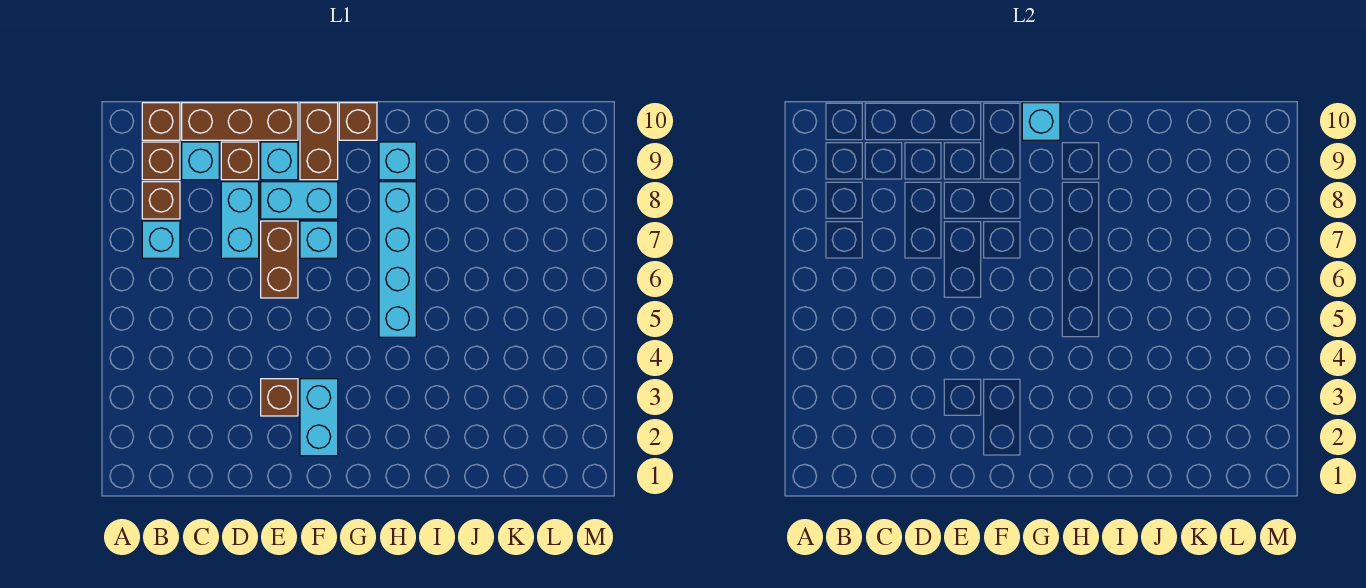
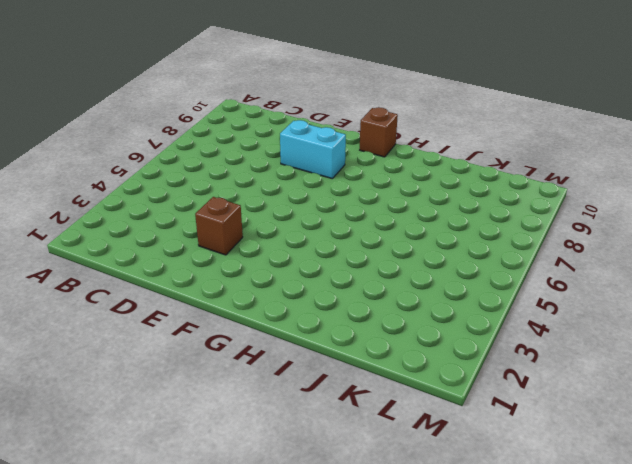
none -> cyan 1x1 brick [142,221,180,258]
none -> brown 1x1 brick [142,182,180,219]
none -> brown 1x1 brick [142,142,180,180]

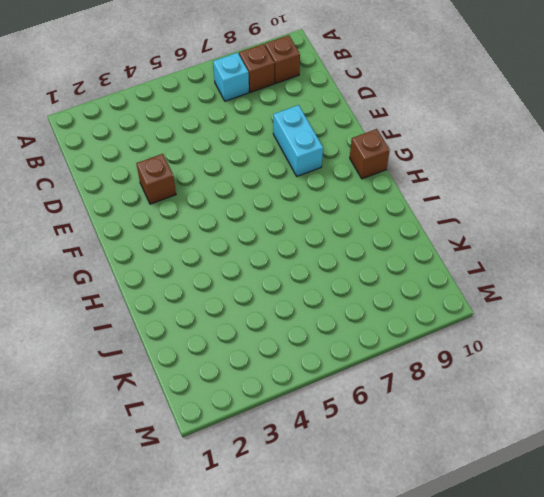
none -> brown 1x1 brick [142,103,180,140]
none -> cyan 1x1 brick [182,142,219,180]
none -> brown 1x3 brick [182,103,298,140]

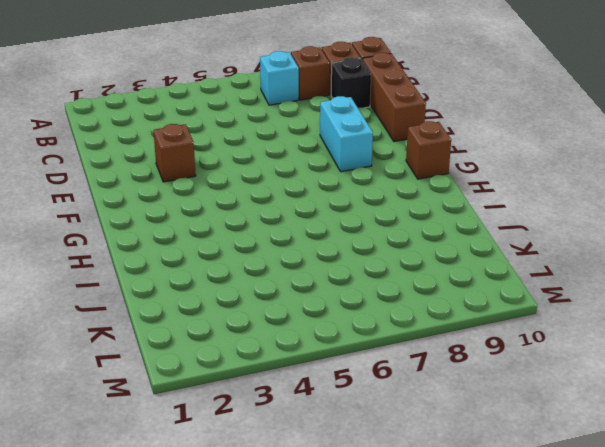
black 1x1 brick [331,57,371,108] -> cyan 1x1 brick [182,142,219,180]
none -> cyan 1x2 brick [221,182,259,258]
none -> brown 1x1 brick [221,142,259,180]
none -> brown 1x2 brick [261,221,298,298]

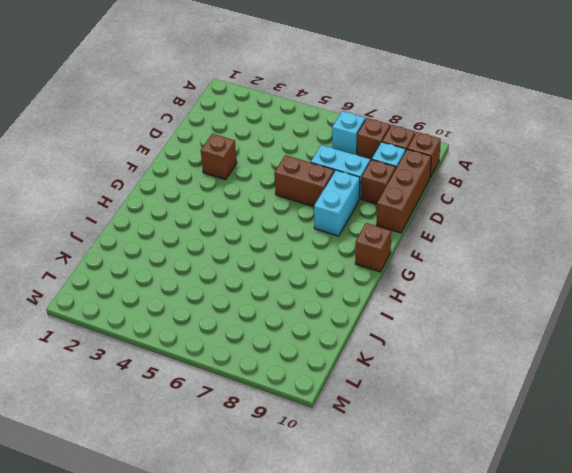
none -> cyan 1x1 brick [261,142,298,180]
none -> cyan 1x2 brick [300,379,338,456]
none -> cyan 1x1 brick [300,221,338,258]

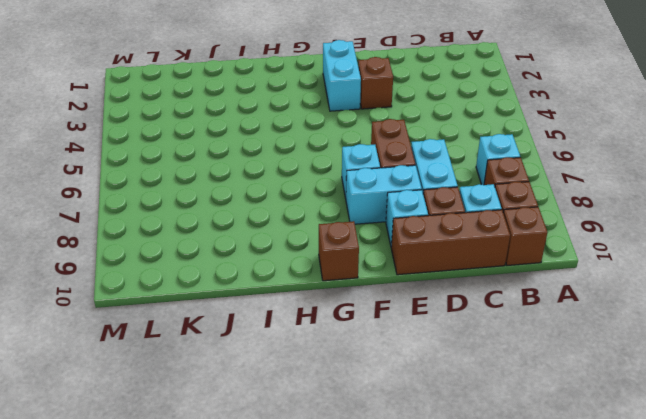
none -> brown 1x2 brick [300,103,338,180]
none -> cyan 1x4 brick [379,182,416,337]
none -> cyan 1x1 brick [379,142,416,180]

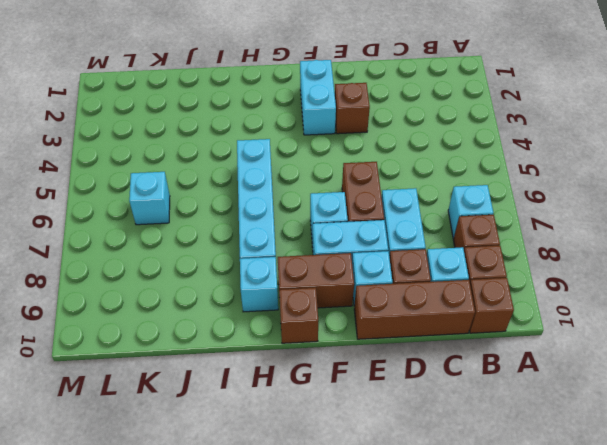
brown 1x2 brick [278,253,354,308] -> brown 1x2 brick turned to [300,103,338,180]
cyan 1x1 brick [129,172,170,225] -> cyan 1x1 brick moved to [1022,103,1060,140]

